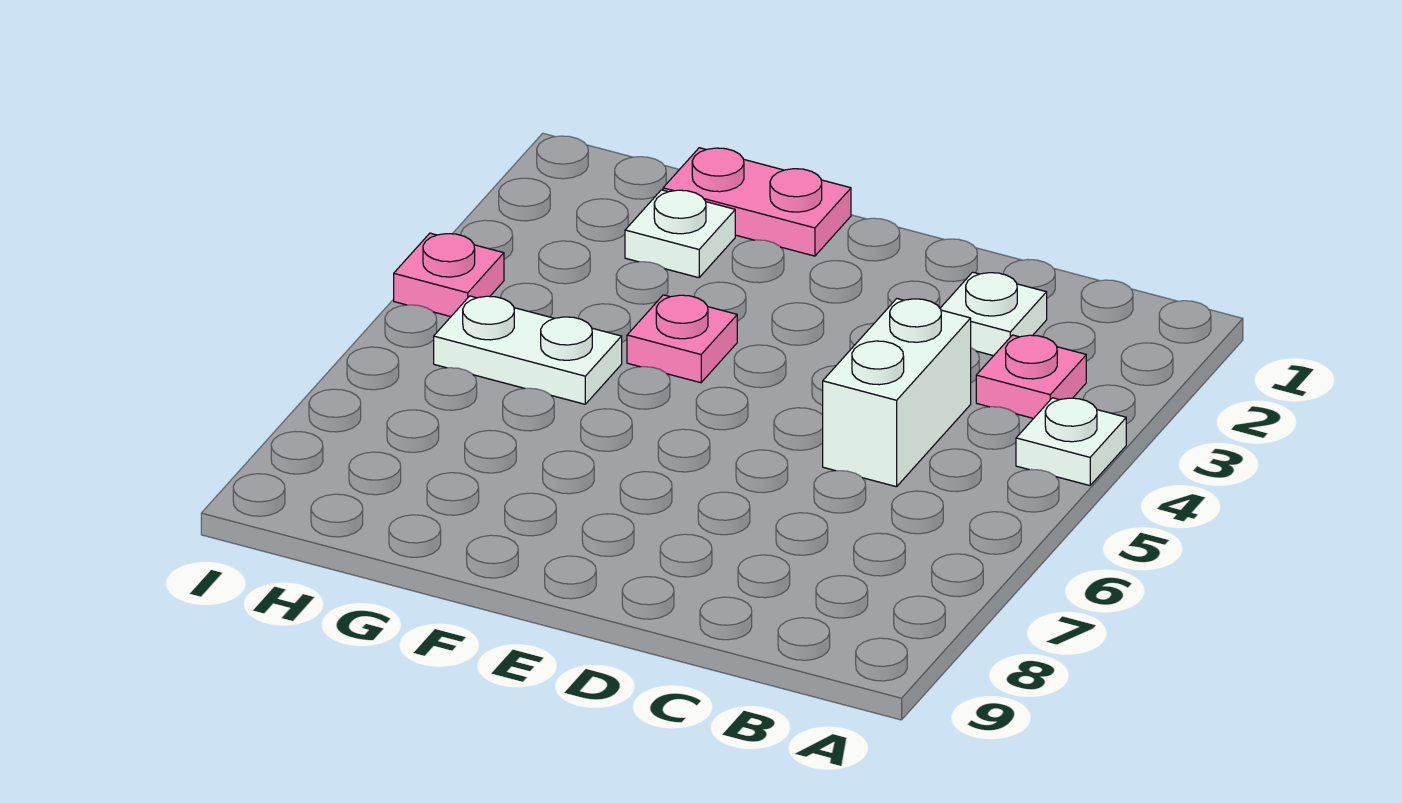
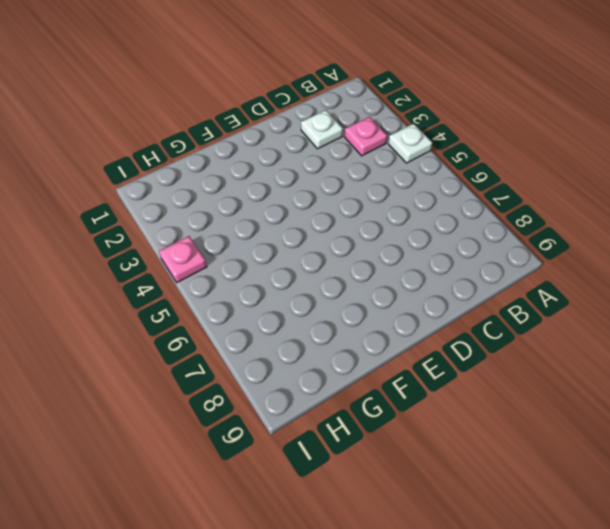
none -> white 1x2 brick [823,299,971,487]
none -> pink 1x2 plate [663,148,851,256]

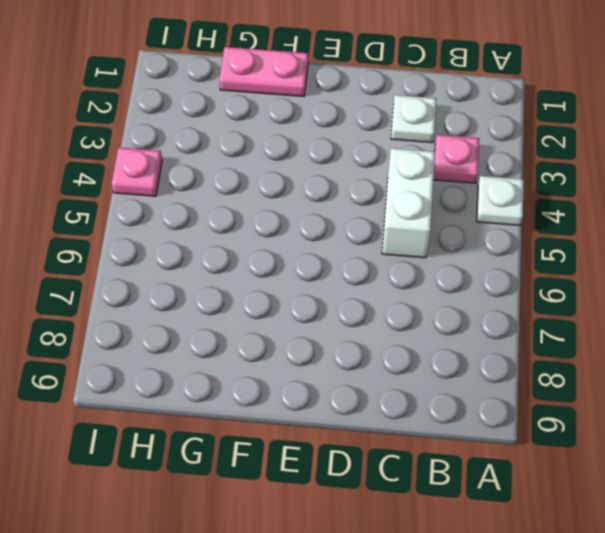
none -> pink 1x1 plate [627,295,737,383]
none -> white 1x1 plate [625,190,735,278]

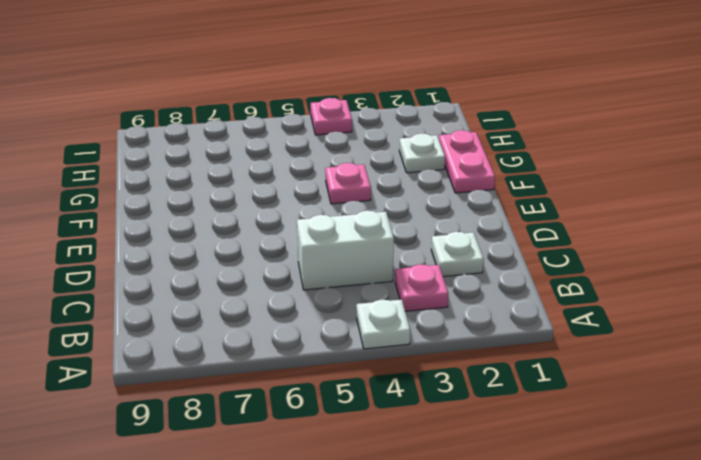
none -> white 1x2 plate [434,296,622,404]

